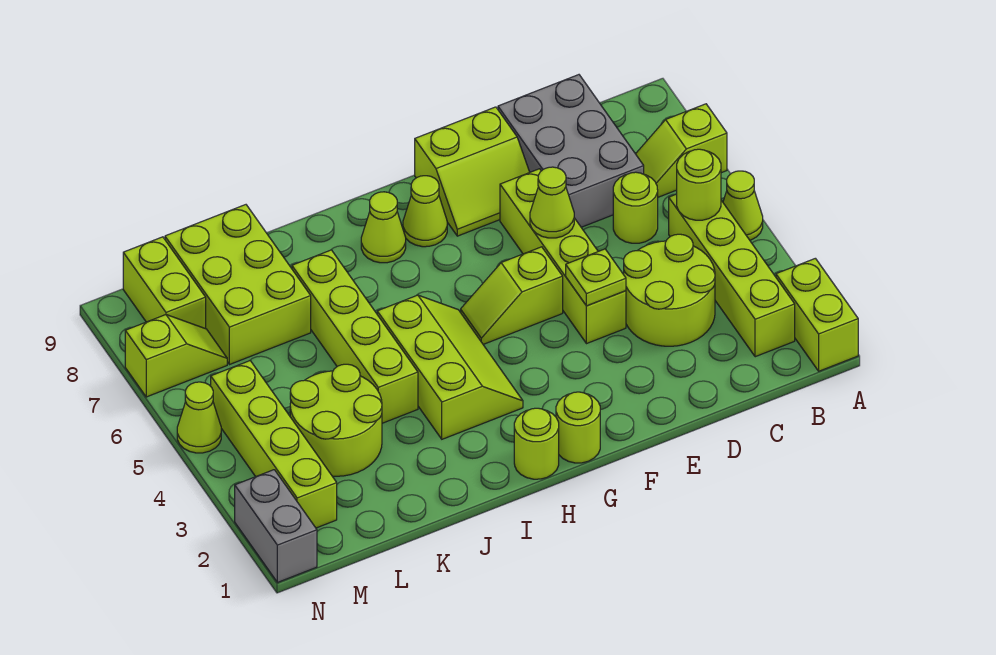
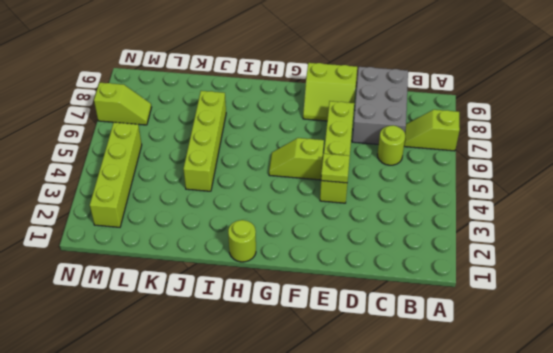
none -> lime 1x2 brick [776,258,858,371]
none -> lime 1x1 cone [723,171,763,240]
none -> lime 1x4 brick [669,194,795,357]

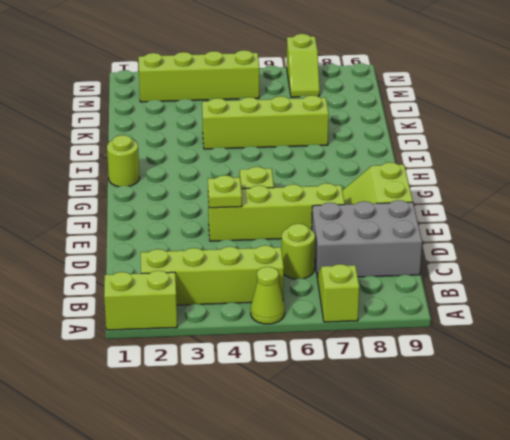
none -> lime 2x2 round brick [623,234,715,346]
none -> lime 1x1 round brick [556,392,600,463]
none -> lime 1x1 cone [403,176,447,247]

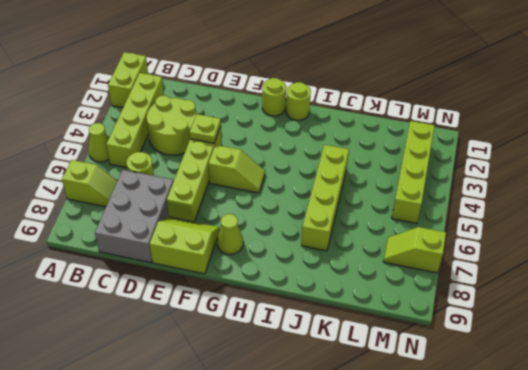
none -> lime 2x3 slope [377,295,523,439]
none -> lime 1x1 cone [361,192,406,263]
none -> lime 2x2 round brick [290,364,382,476]

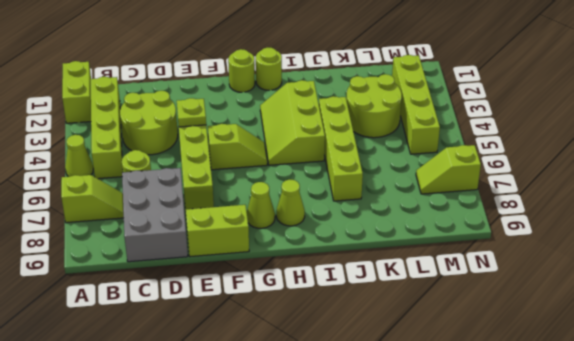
none -> lime 2x3 brick [165,205,311,365]
none -> lime 1x2 brick [123,237,206,329]
none -> grey 1x2 brick [235,470,317,582]

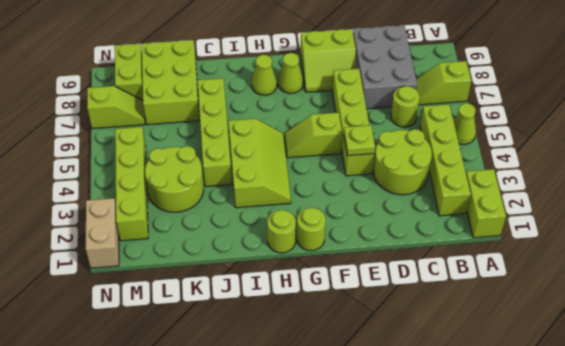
tan 1x2 brick [86,198,119,268] -> grey 1x2 brick [235,470,317,582]
none -> lime 1x1 cone [177,382,221,453]
none -> lime 1x1 round brick [677,149,721,220]
none -> lime 1x1 cone [530,167,574,238]

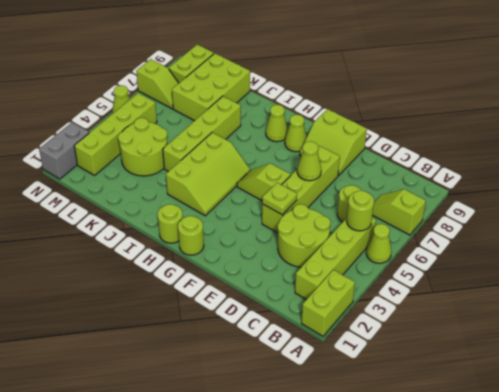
none -> grey 2x3 brick [498,75,644,227]

